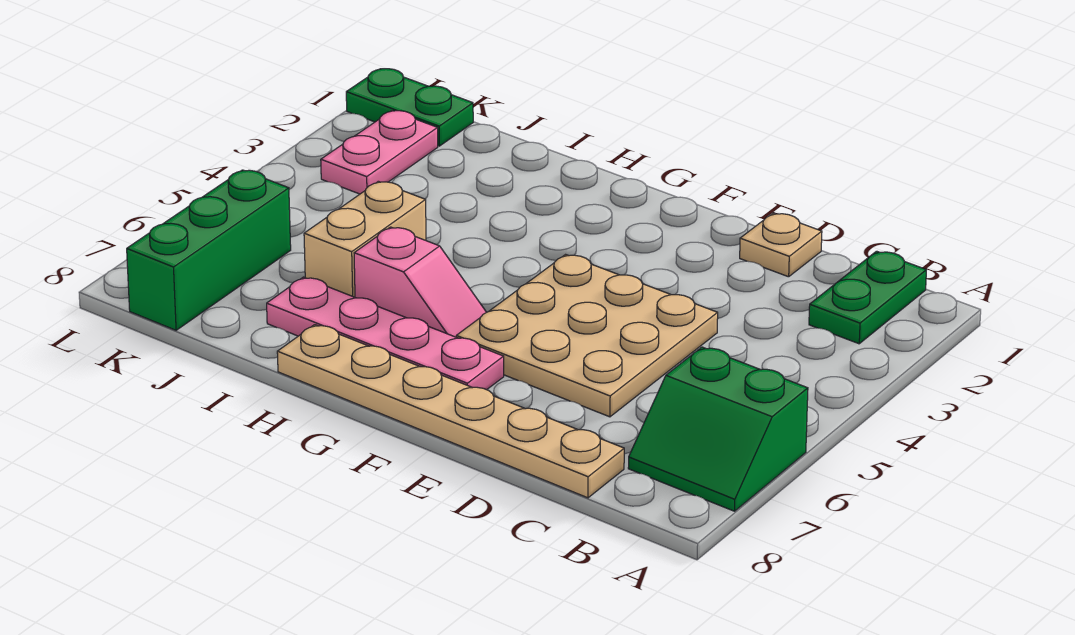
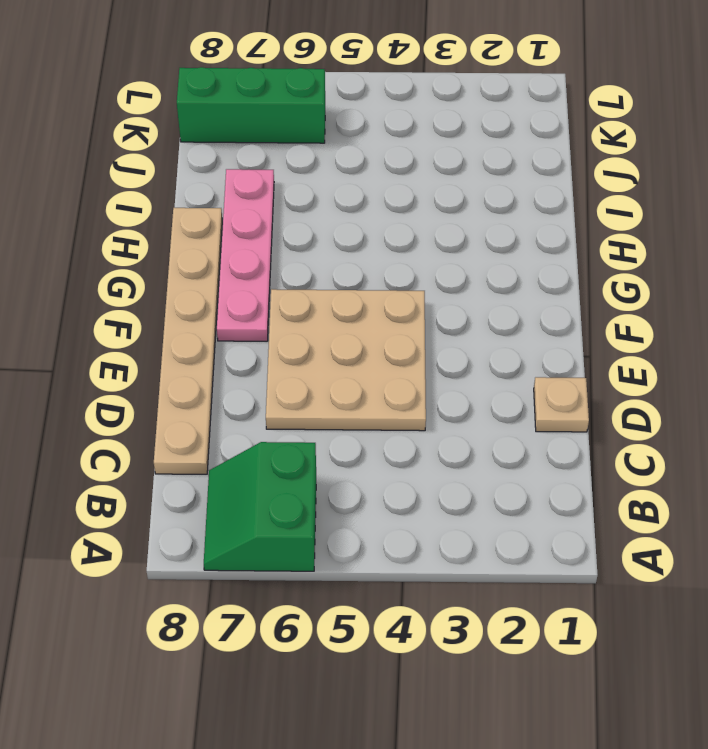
none -> green 1x2 plate [809,251,926,344]
none -> pink 1x2 slope [354,227,486,337]

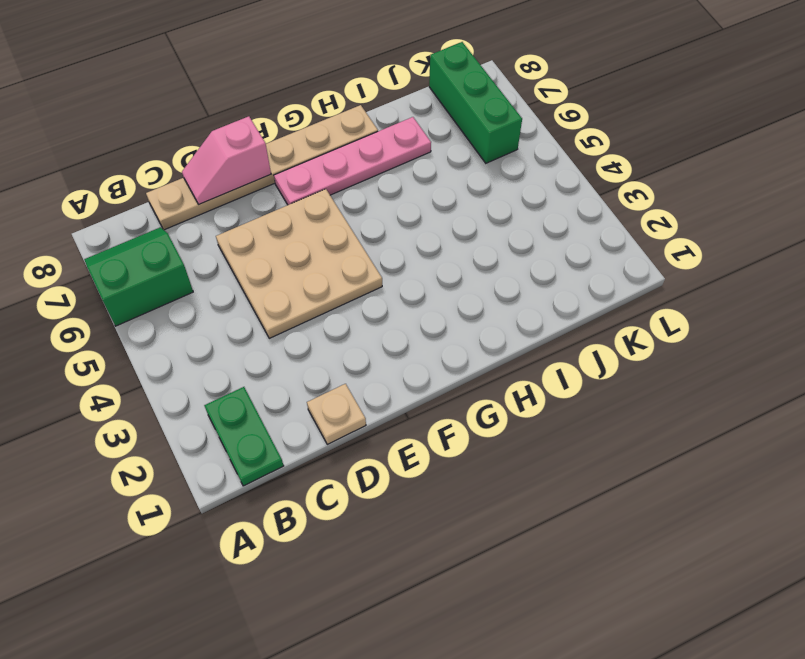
pink 1x2 slope [182,116,271,204] -> pink 1x2 slope moved to [354,227,486,337]
none -> tan 1x2 brick [304,181,426,297]
none -> green 1x2 plate [346,69,473,146]

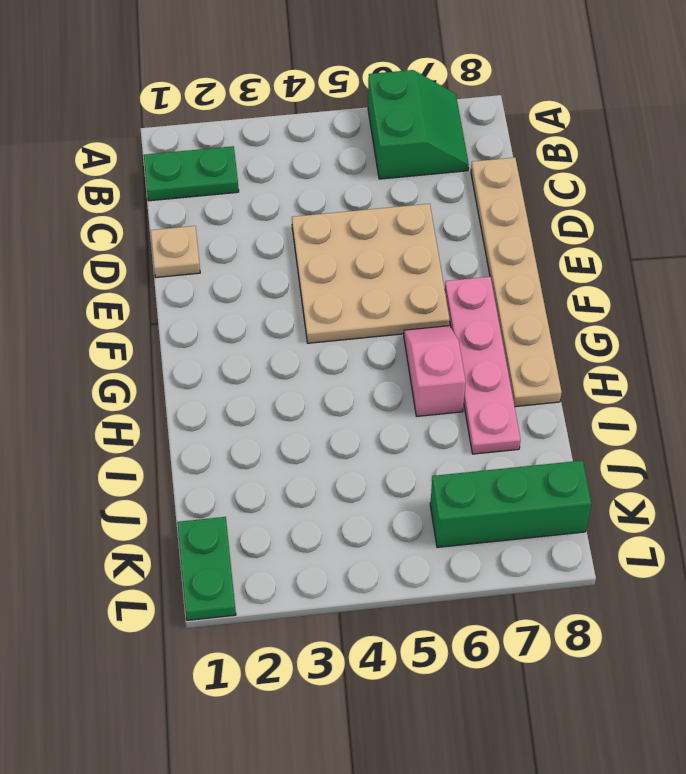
none -> tan 1x2 brick [304,181,426,297]
none -> pink 1x2 plate [321,111,438,194]

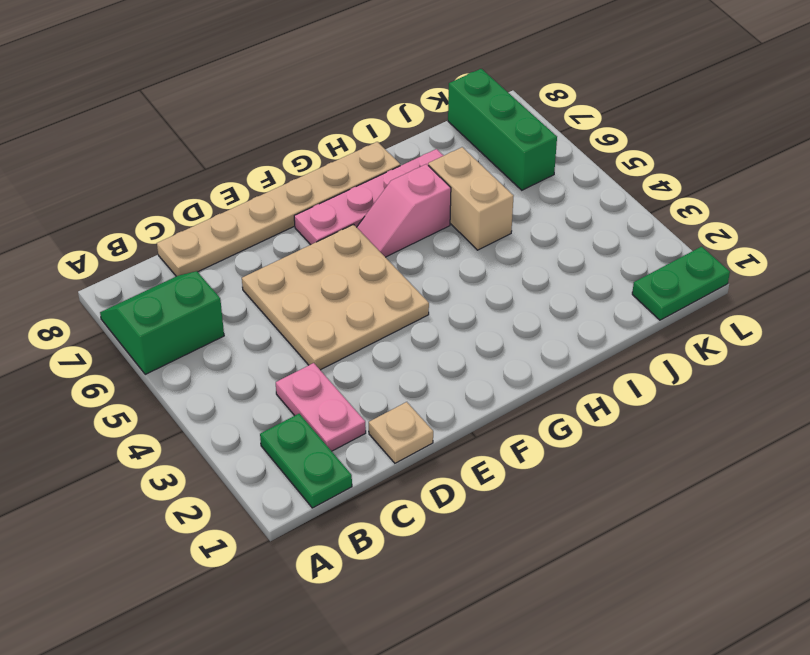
pink 1x2 plate [276,363,366,451] -> pink 1x2 plate moved to [321,111,438,194]

